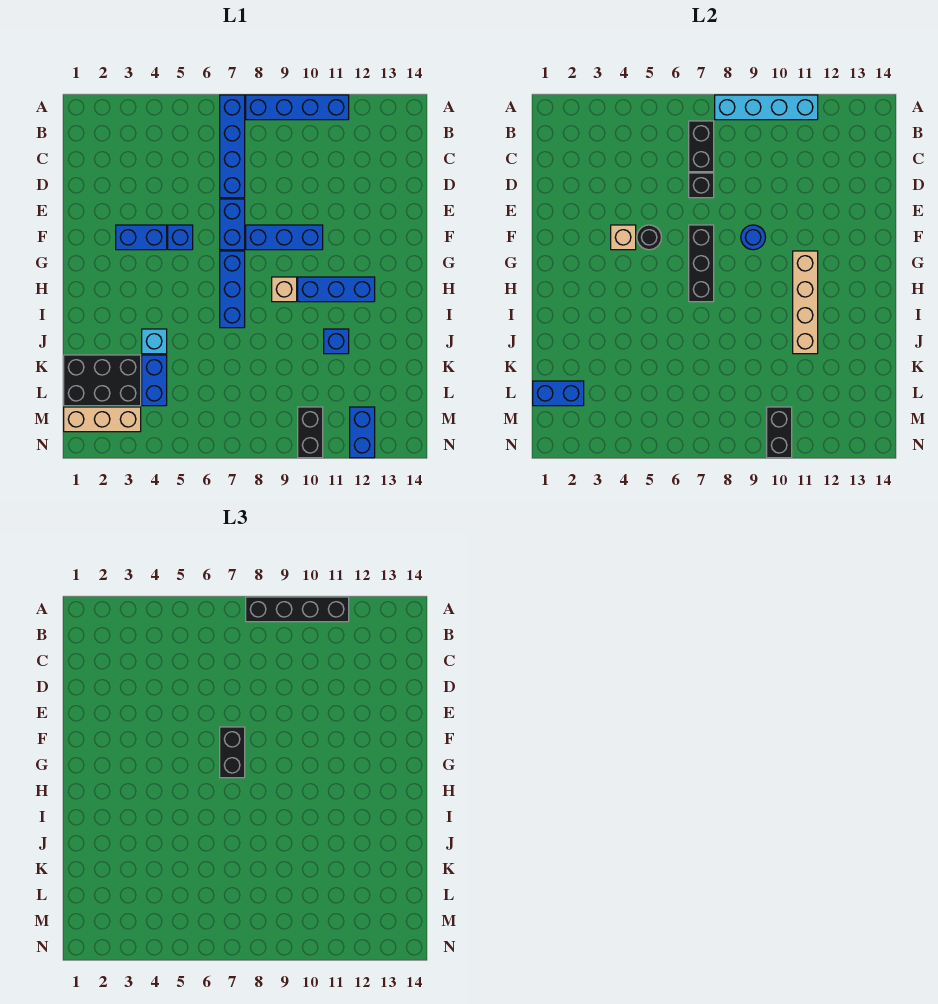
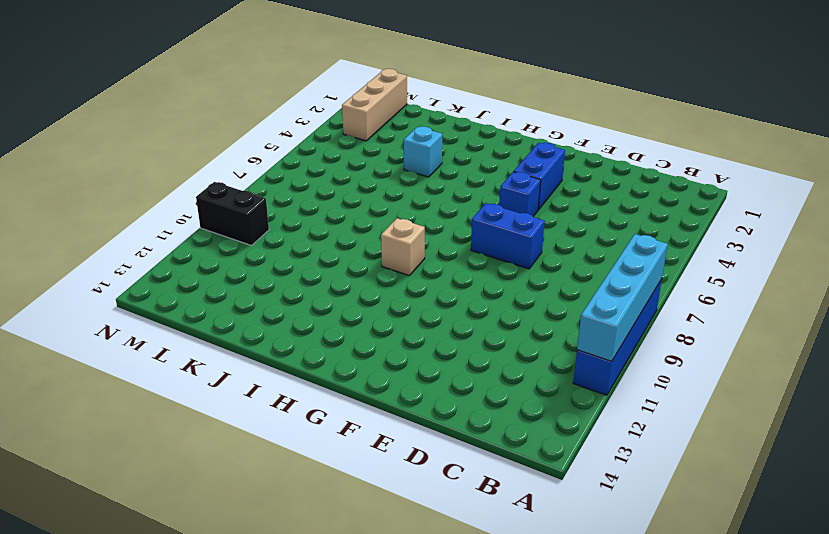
none -> blue 1x4 brick [220,95,245,198]
none -> blue 1x3 brick [246,225,323,250]
none -> blue 1x3 brick [220,251,245,328]

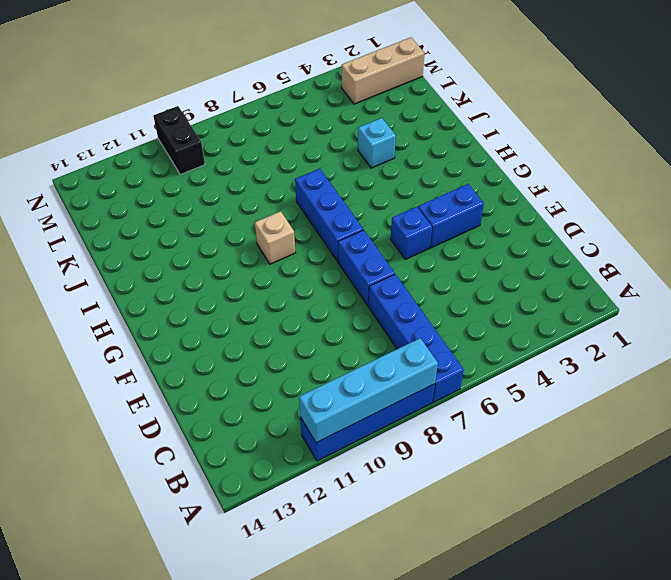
none -> blue 1x3 brick [246,225,323,250]
none -> blue 1x3 brick [298,277,375,302]
none -> blue 1x1 brick [324,329,349,354]

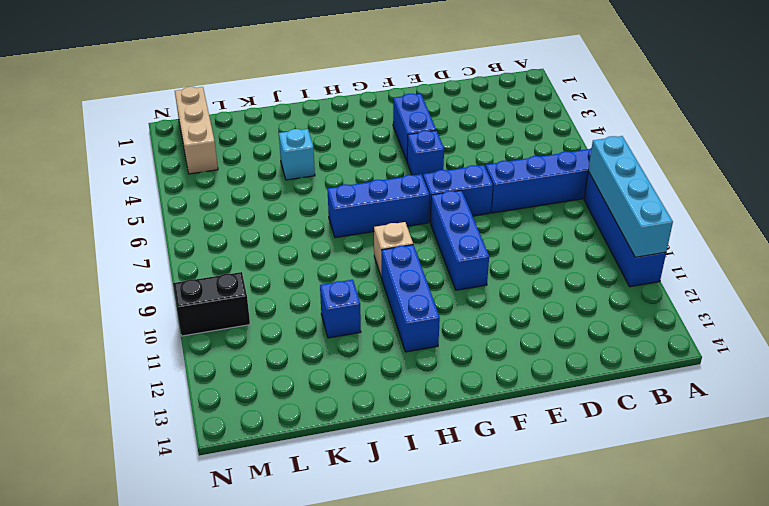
none -> black 2x3 brick [64,355,141,406]
none -> blue 1x2 brick [142,355,167,406]
none -> blue 1x2 brick [350,407,375,458]

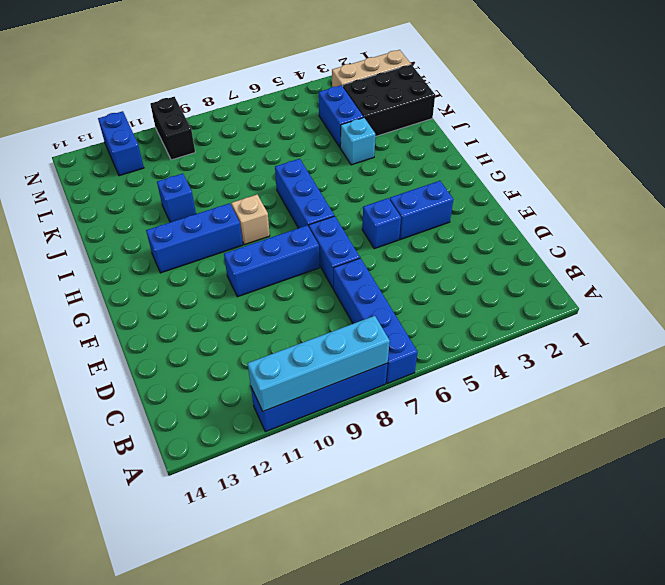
none -> black 1x2 brick [689,121,714,172]
none -> black 1x1 brick [689,173,714,198]
none -> tan 1x1 brick [611,225,636,250]

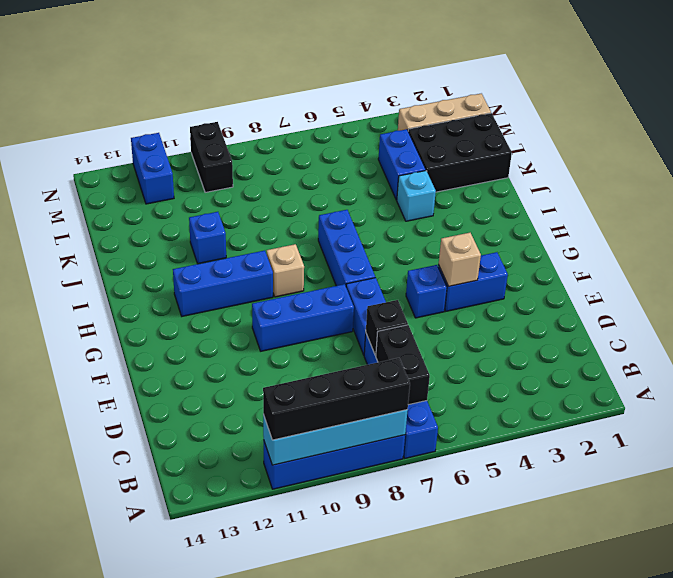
none -> black 1x1 round brick [637,225,661,250]
none -> black 1x3 brick [689,225,714,302]
none -> blue 1x1 round brick [741,225,765,250]

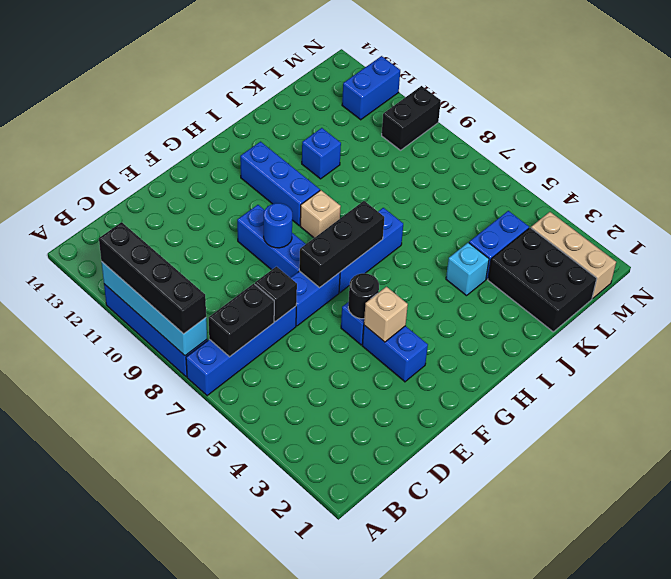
none -> tan 1x4 brick [793,251,818,354]
none -> blue 1x2 brick [533,381,584,406]
none -> black 1x2 brick [767,407,792,458]

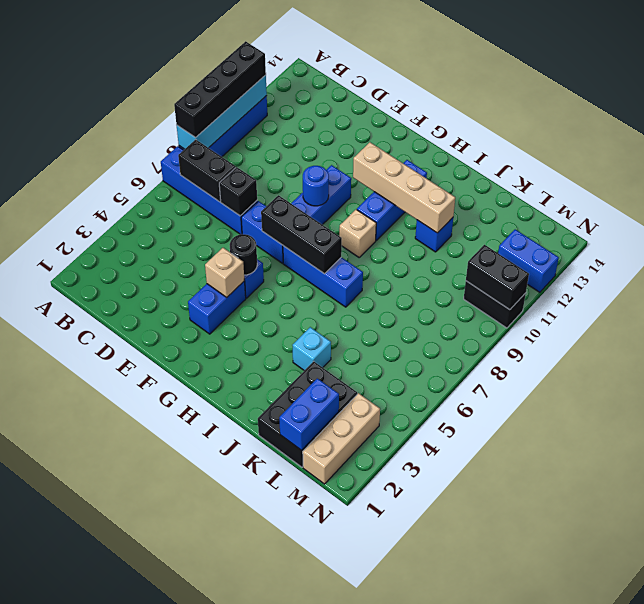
none -> blue 1x2 brick [142,355,167,406]
none -> black 1x2 brick [220,727,245,778]

